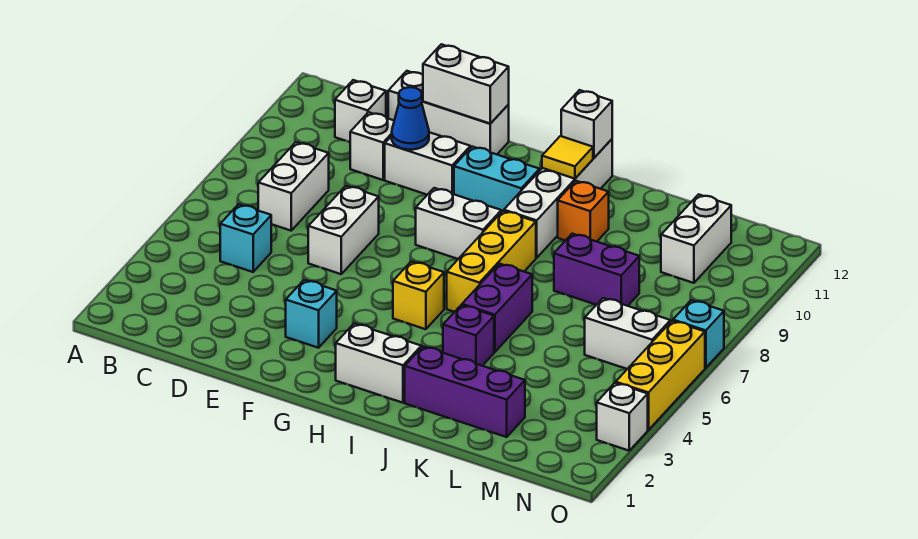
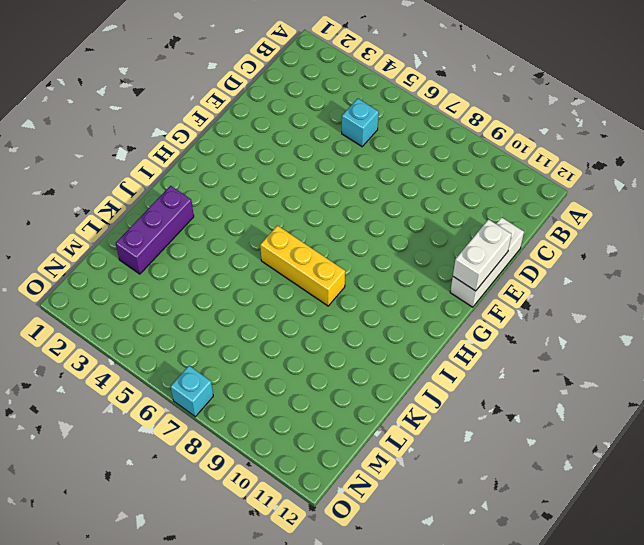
none -> white 1x2 brick [258,142,329,231]
none -> white 1x1 brick [335,80,386,142]
none -> white 1x1 brick [350,112,394,180]

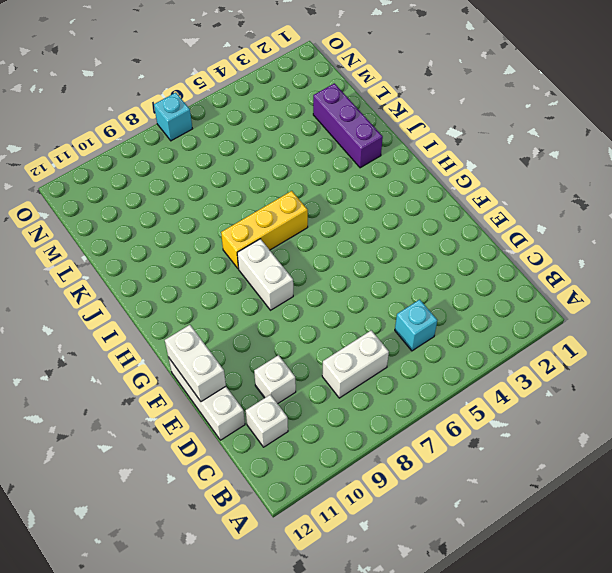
none -> white 1x2 brick [308,186,379,274]
none -> white 1x2 brick [385,132,470,195]
none -> cyan 1x1 brick [286,280,337,348]

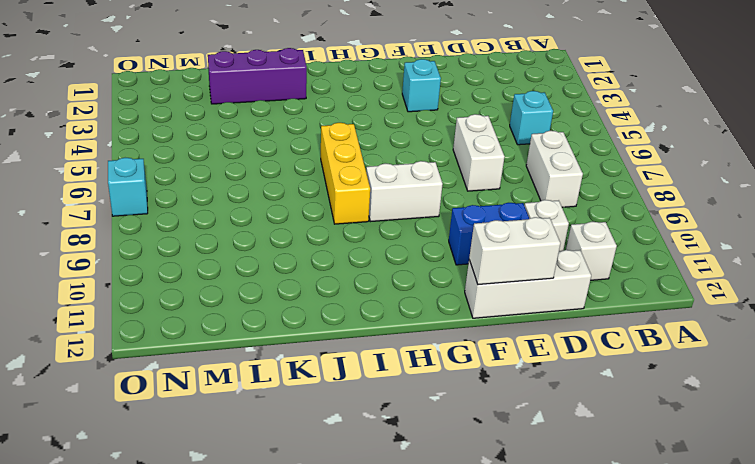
blue 1x2 brick [449,203,529,265] -> white 1x2 brick [385,132,470,195]
none -> cyan 1x2 brick [454,147,540,212]
none -> white 1x2 brick [336,324,421,403]
none -> yellow 1x1 brick [393,261,444,329]

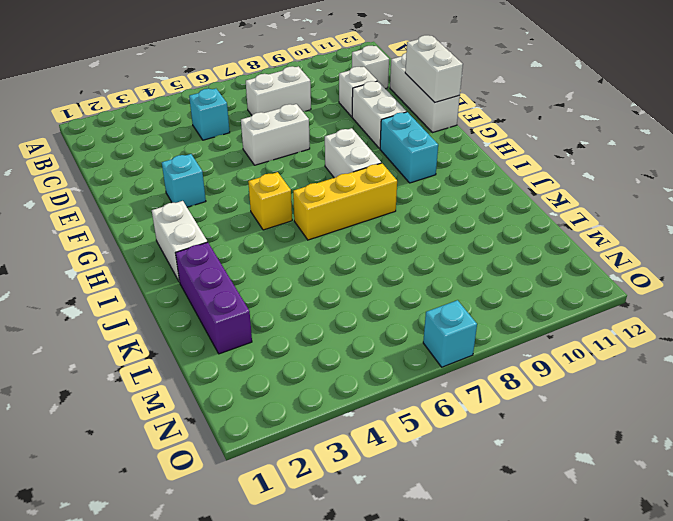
none -> white 1x4 brick [504,139,612,258]
none -> purple 1x1 brick [443,305,494,366]
none -> purple 1x2 brick [462,264,532,352]

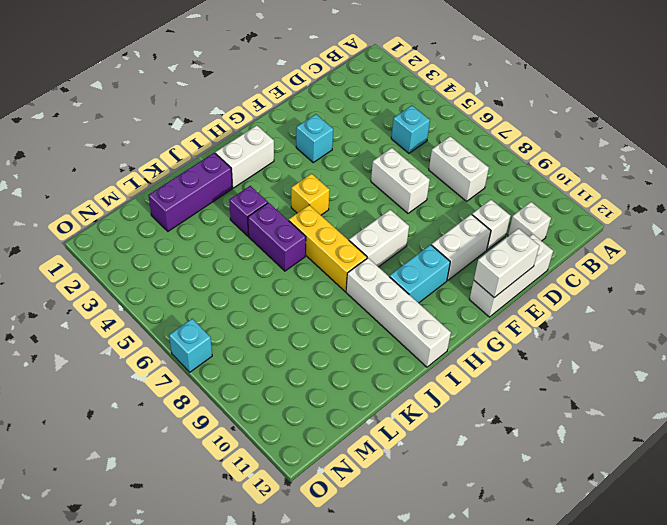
none -> orange 1x1 brick [558,181,609,242]
none -> purple 1x2 brick [554,234,639,306]
none -> white 1x2 brick [585,298,670,369]

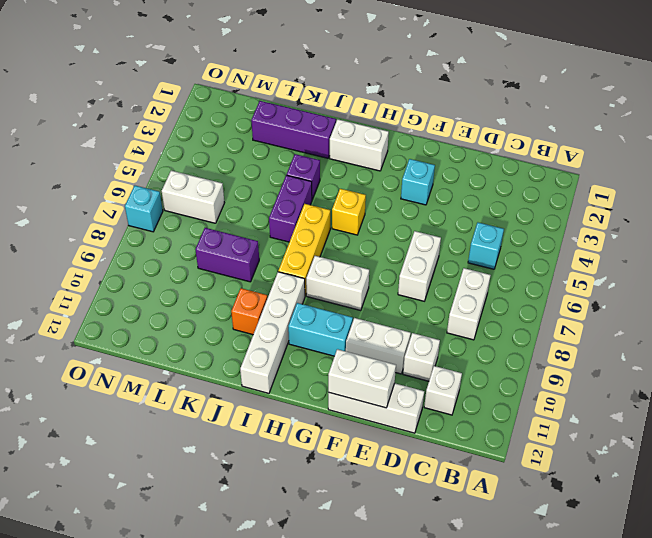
none -> white 1x2 brick [661,194,731,283]
none -> white 1x1 brick [597,383,648,451]
none -> yellow 1x3 brick [616,321,705,430]

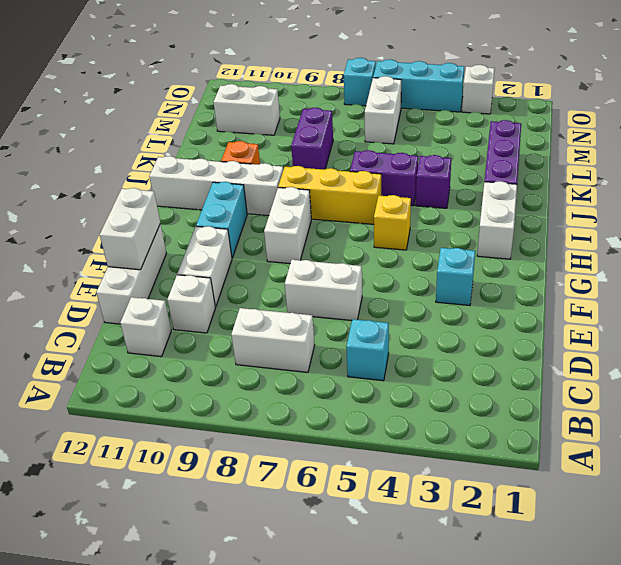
cyan 1x3 brick [373,59,464,112] -> yellow 1x3 brick [616,321,705,430]
none -> blue 1x1 cone [392,87,429,150]
none -> yellow 1x1 tile [542,136,593,179]
none -> white 1x1 brick [561,90,612,158]

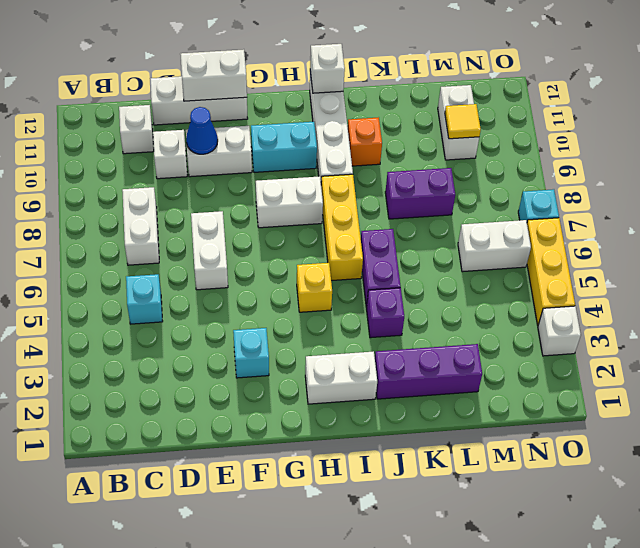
yellow 1x1 tile [445,104,481,139] -> yellow 1x1 tile moved to [542,136,593,179]

